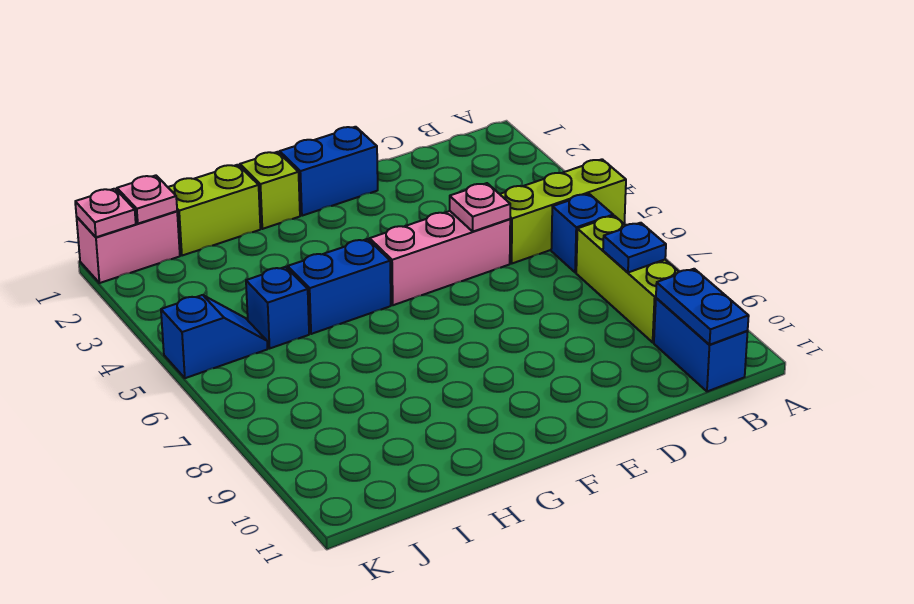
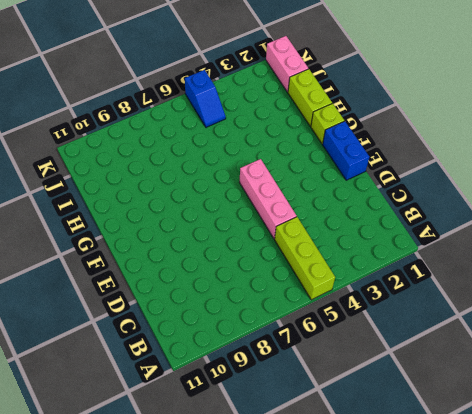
none -> blue 1x1 brick [551,194,613,272]
none -> lime 1x3 brick [576,216,679,342]
none -> blue 1x2 brick [654,298,748,391]

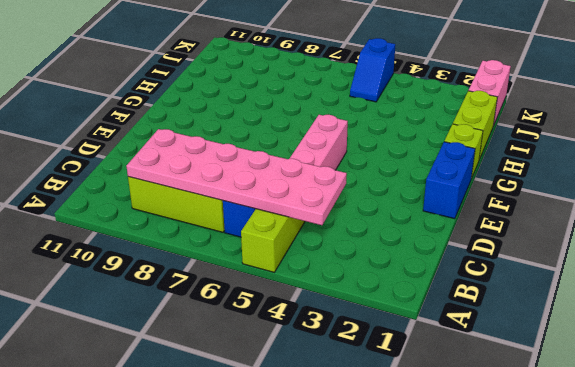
pink 2x6 plate [126,129,347,225] -> blue 1x1 plate [603,223,666,273]
none -> blue 1x2 brick [654,298,748,391]
none -> blue 1x2 brick [288,239,391,334]
none -> blue 1x1 brick [246,267,309,348]

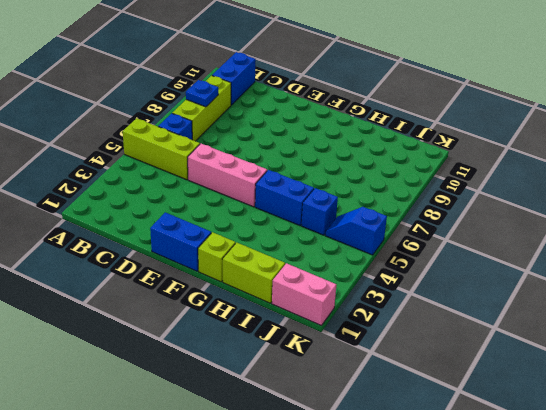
none -> blue 1x2 plate [656,269,749,345]
none -> pink 1x1 plate [450,183,510,231]
none -> pink 1x1 plate [117,175,177,224]

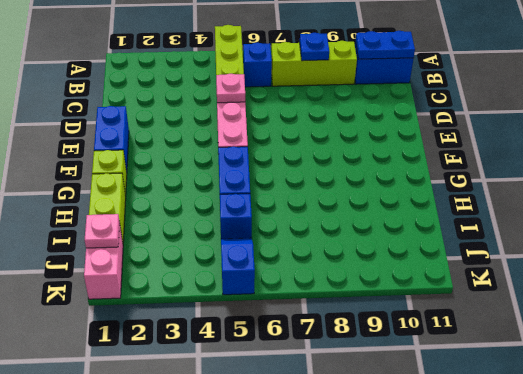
none -> pink 1x1 plate [75,189,136,237]

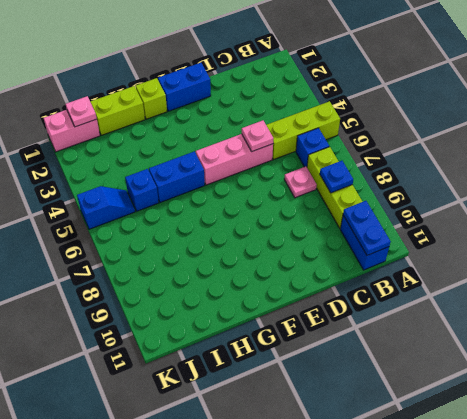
pink 1x1 plate [284,166,317,198] -> pink 1x1 plate moved to [75,189,136,237]

